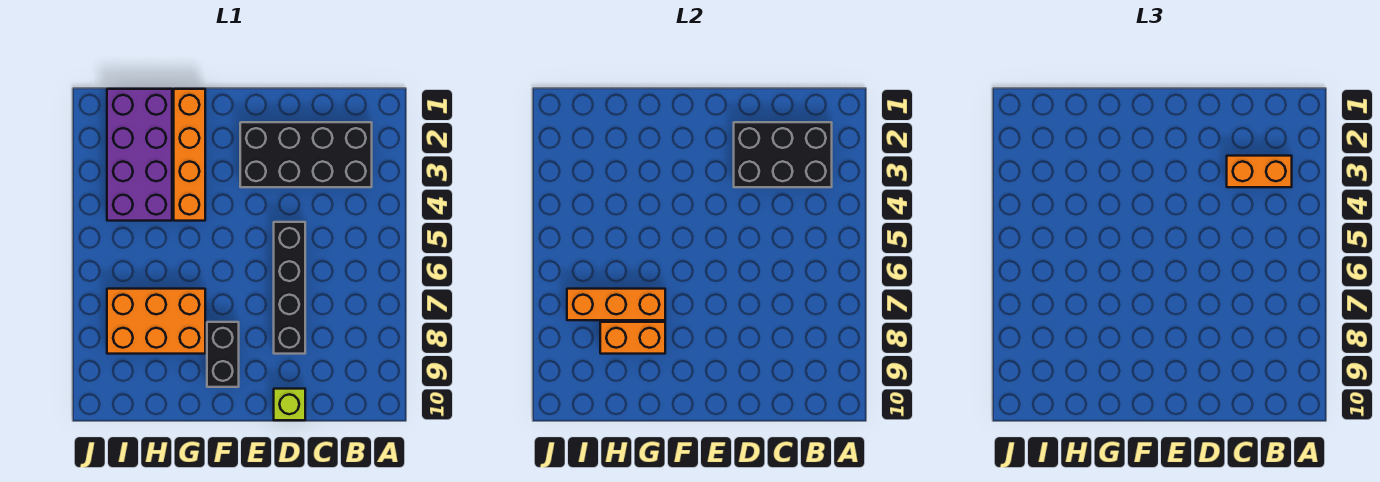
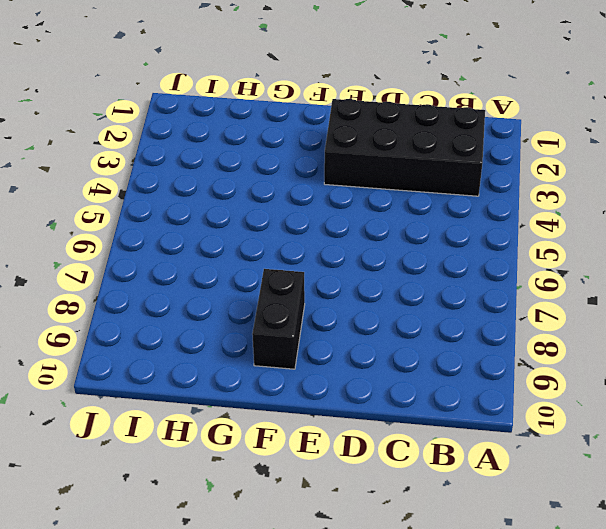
none -> black 1x4 brick [274,222,305,354]
none -> lime 1x1 brick [274,389,305,420]

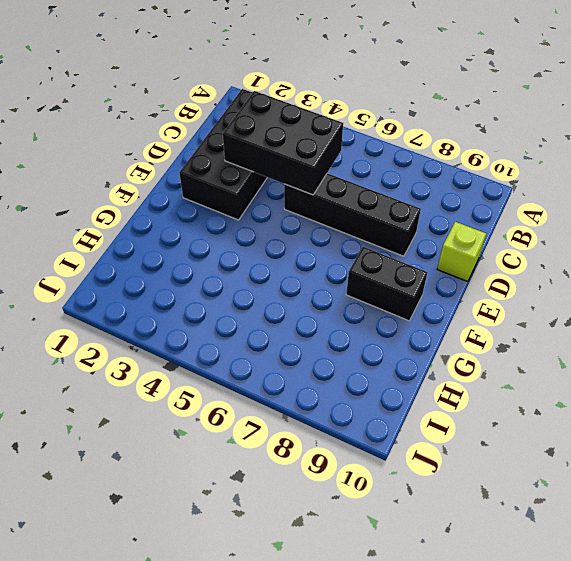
black 2x3 brick [223,91,343,195] -> black 2x3 brick turned to [734,122,832,187]
none -> orange 1x4 brick [174,89,205,221]
none -> orange 2x3 brick [107,289,205,354]

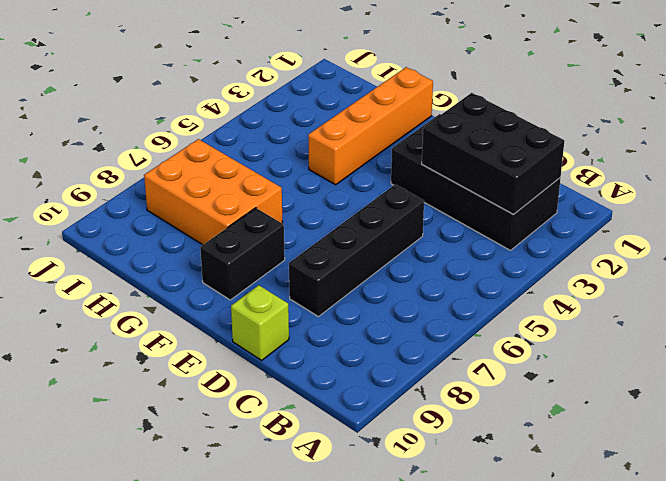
none -> purple 2x4 brick [107,89,172,221]
none -> orange 1x3 brick [567,289,665,320]

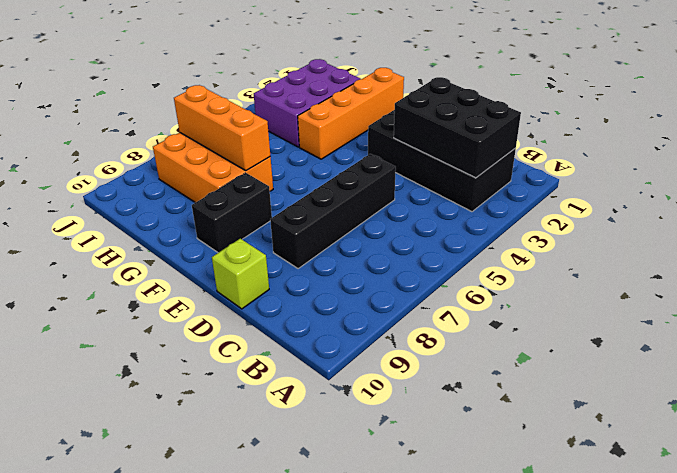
purple 2x3 brick [254,59,360,147] -> purple 2x4 brick [107,89,172,221]
none -> orange 1x2 brick [600,322,665,354]
none -> orange 1x2 brick [1227,156,1292,187]

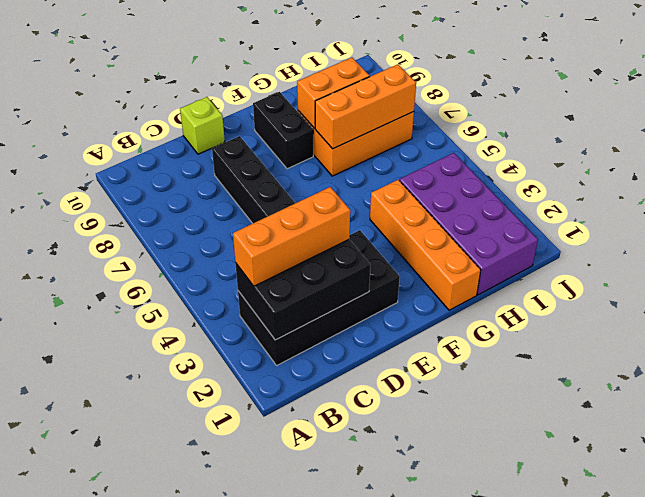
orange 1x3 brick [233,187,350,286] -> orange 1x2 brick [1227,156,1292,187]

